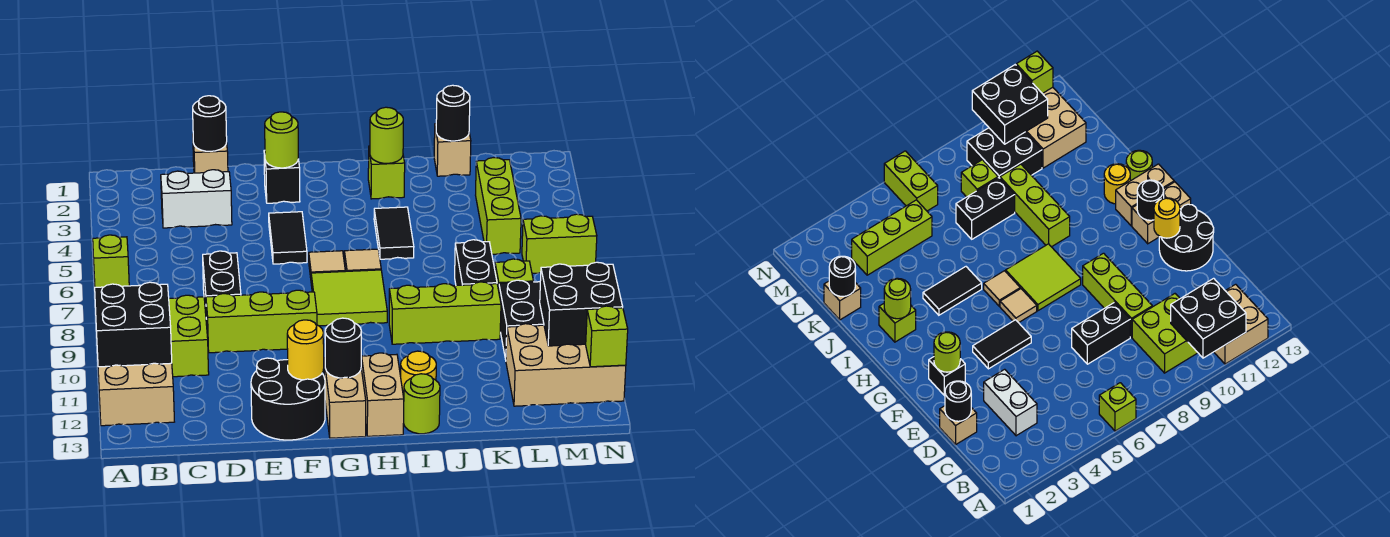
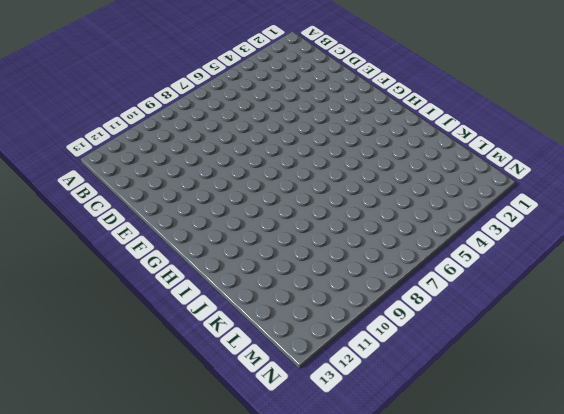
none -> lime 1x1 brick [93,235,129,287]
none -> tan 2x2 brick [98,363,174,426]
none -> lime 2x2 brick [169,295,209,377]
none -> white 1x2 brick [161,170,232,228]

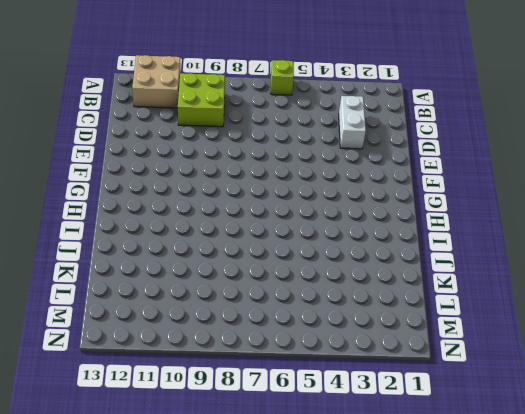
none -> tan 1x1 brick [193,142,228,173]
none -> black 1x2 brick [203,251,241,325]
none -> lime 1x3 brick [206,290,317,353]
none -> black 2x2 round brick [251,358,325,440]

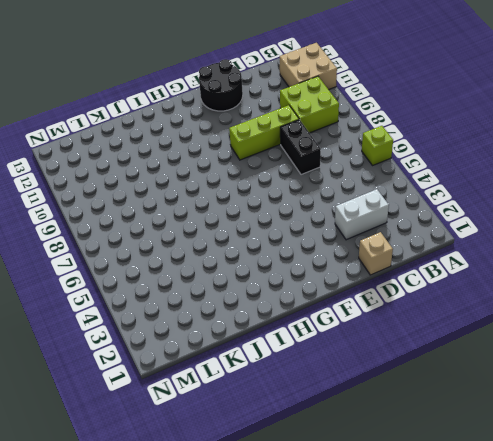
none -> black 1x1 brick [264,150,300,203]
none -> black 1x2 tile [269,212,307,264]
none -> tan 1x1 tile [309,251,345,278]
none -> lime 2x2 tile [311,270,387,326]

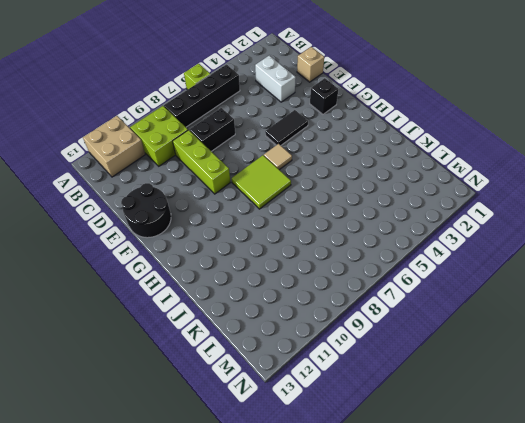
black 1x4 brick [164,65,240,127] -> none
none -> tan 1x2 brick [324,358,366,438]
none -> tan 1x1 tile [344,249,381,271]
none -> tan 1x2 brick [362,353,404,436]
none -> lime 1x1 brick [368,146,405,199]

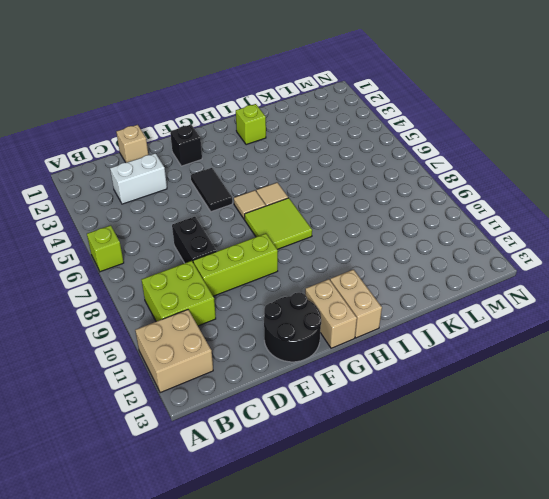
none -> black 1x2 tile [374,207,414,259]
none -> lime 1x3 brick [389,282,501,344]
none -> yellow 1x1 round brick [401,351,436,397]
none -> lime 1x1 round brick [404,374,440,434]

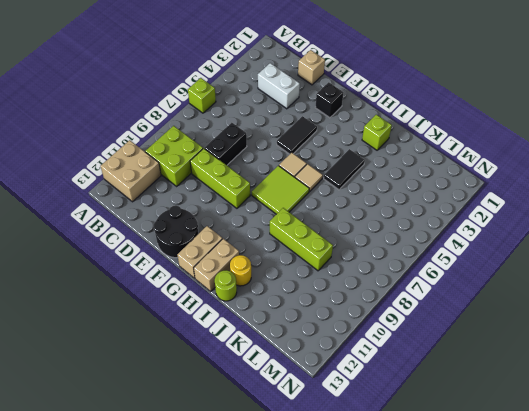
none -> tan 1x1 brick [434,124,471,176]
none -> black 1x2 brick [455,240,497,286]
none -> lime 1x3 brick [476,158,521,254]
none -> lime 1x1 brick [495,259,533,290]

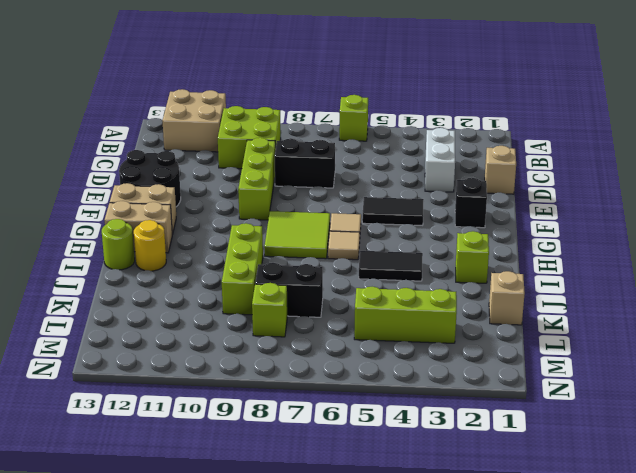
none -> black 2x2 brick [499,280,544,360]
none -> tan 2x3 brick [506,324,626,406]
none -> lime 1x2 brick [522,214,597,273]
none -> black 2x2 brick [95,282,172,367]

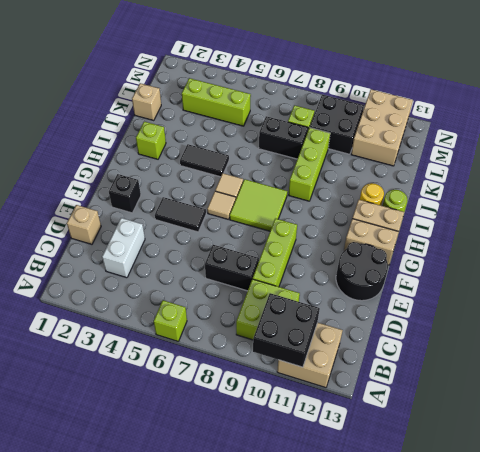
none -> lime 1x2 brick [522,214,597,273]
none -> black 1x1 round brick [193,96,227,151]
none -> lime 1x1 round brick [265,112,298,168]
none -> yellow 1x1 round brick [287,320,324,380]

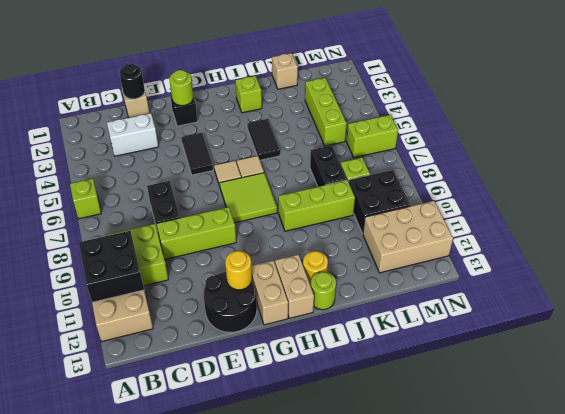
none -> black 1x1 round brick [325,318,361,378]
none -> lime 1x1 round brick [370,107,403,163]
none -> black 1x1 round brick [436,85,470,141]
none -> black 2x2 brick [540,262,623,346]

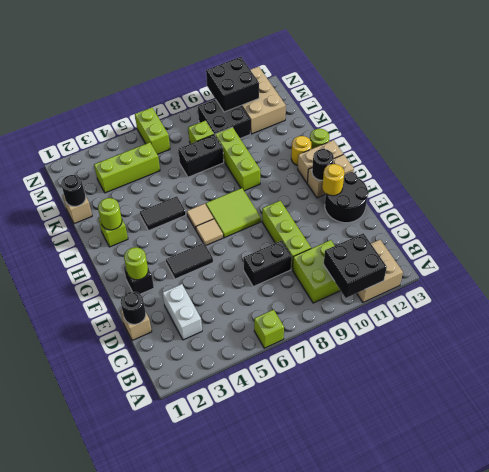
none -> lime 1x1 brick [586,306,628,367]

